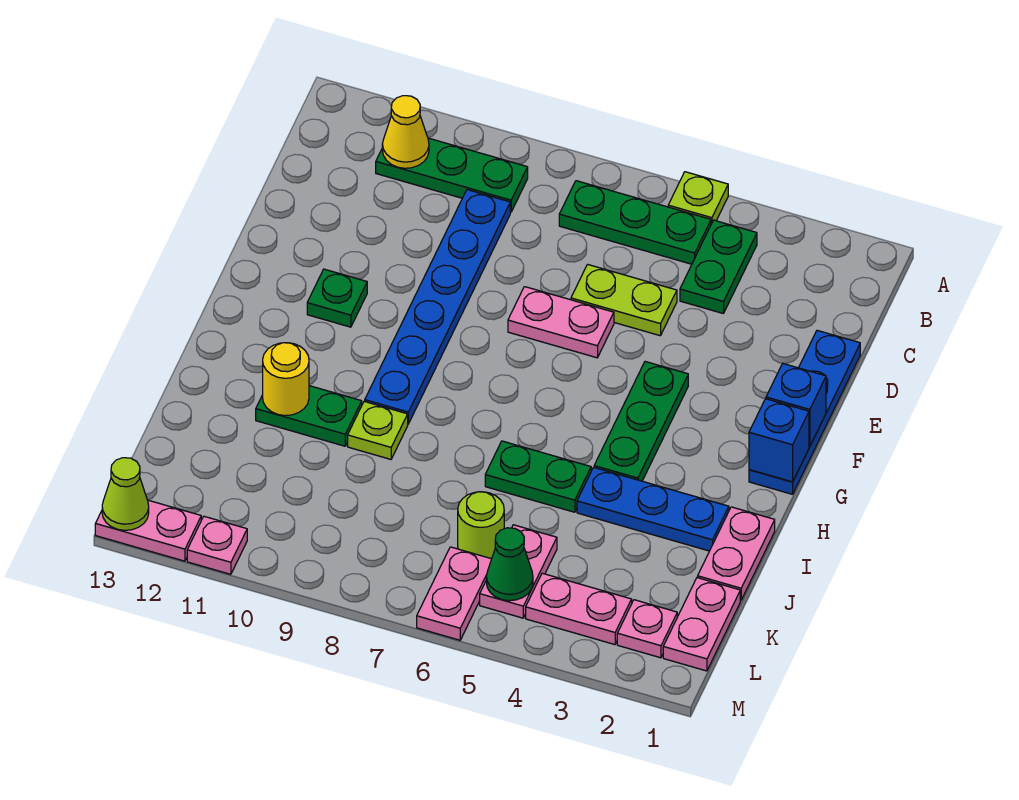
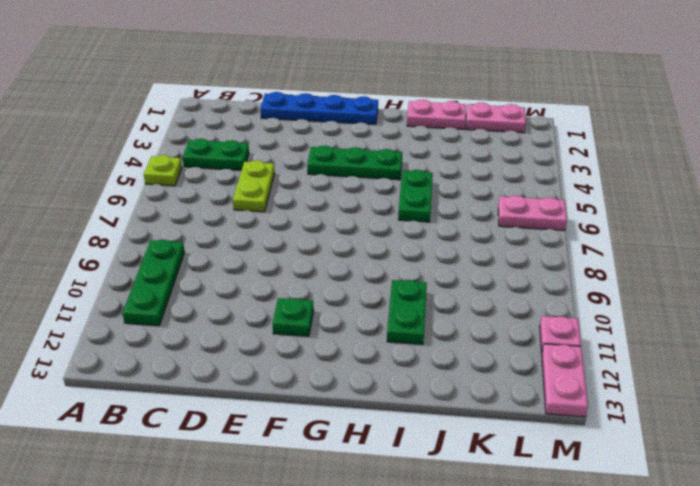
none -> green 1x3 plate [559,181,711,264]
none -> blue 1x6 plate [365,190,510,424]
none -> pink 1x2 plate [508,287,614,358]

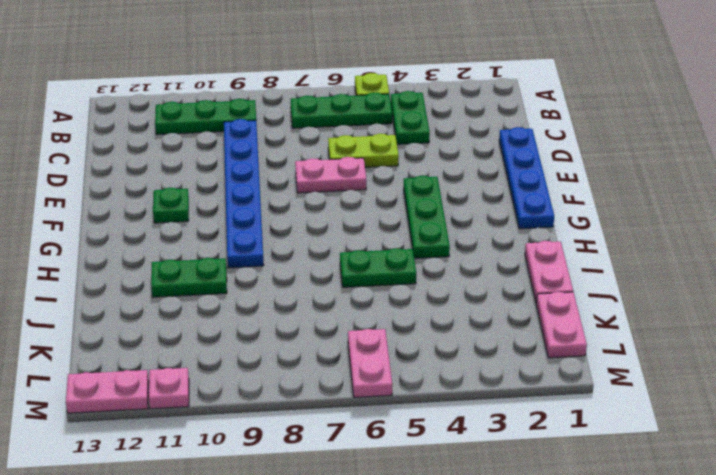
none -> blue 1x3 plate [577,467,729,551]
none -> lime 1x1 plate [348,401,408,459]
none -> pink 1x2 plate [480,525,557,618]

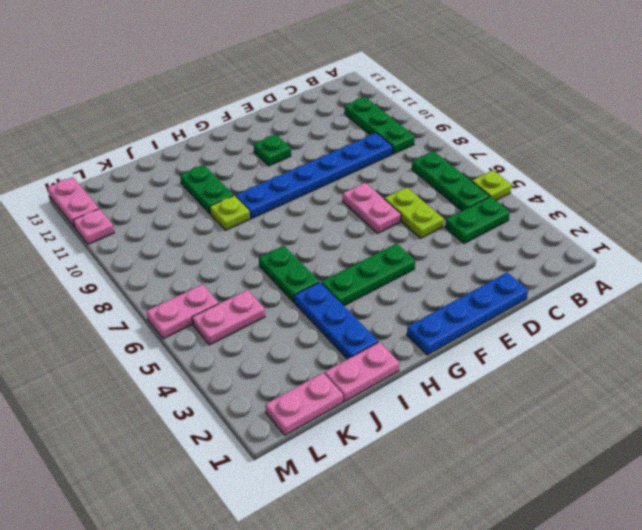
none -> lime 1x1 round brick [458,492,504,559]
none -> pink 1x1 plate [617,600,677,658]
none -> pink 1x2 plate [526,573,632,645]

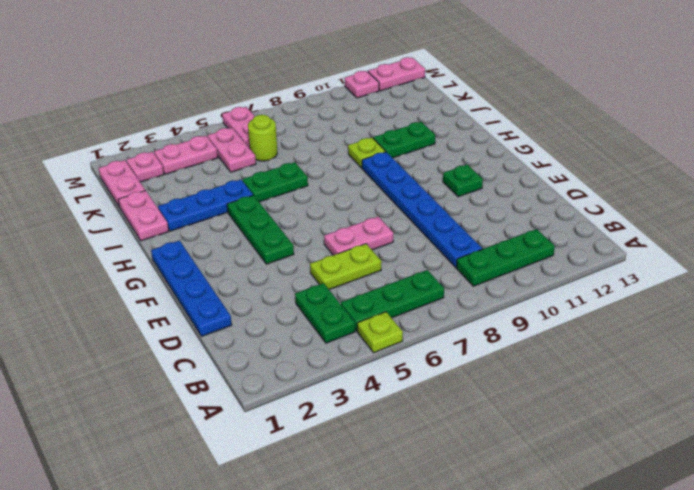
none -> yellow 1x1 cone [382,96,429,168]
none -> blue 1x1 brick [766,364,826,447]
none -> blue 1x1 brick [749,399,809,482]

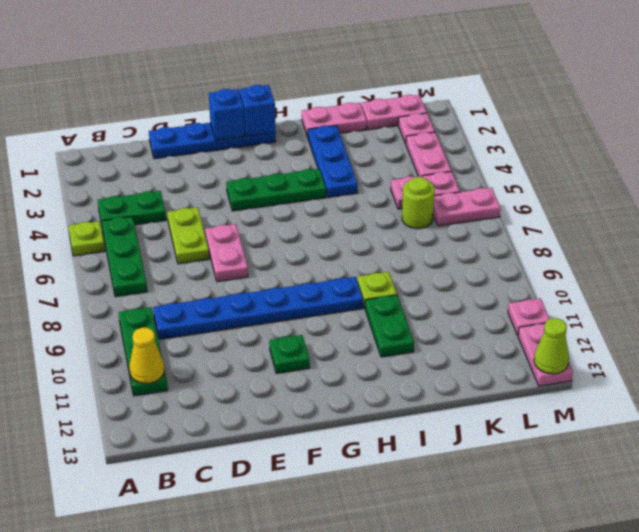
none -> green 1x2 plate [485,441,591,512]
none -> yellow 1x1 round brick [263,343,309,416]
none -> green 1x1 cone [486,528,533,601]

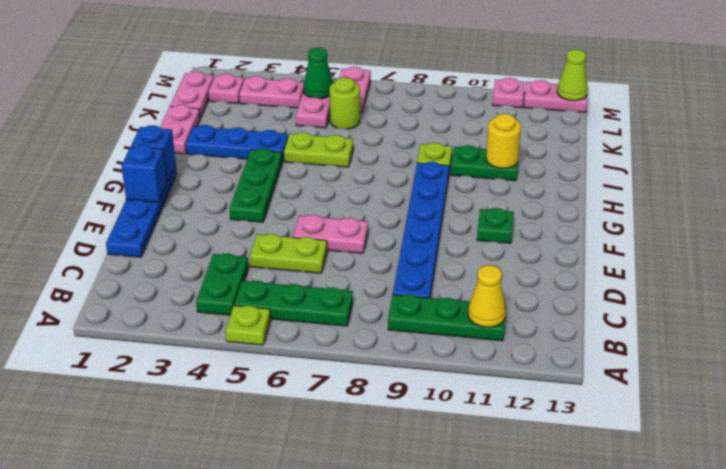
lime 1x2 plate [284,132,353,167] -> green 1x2 plate [485,441,591,512]

